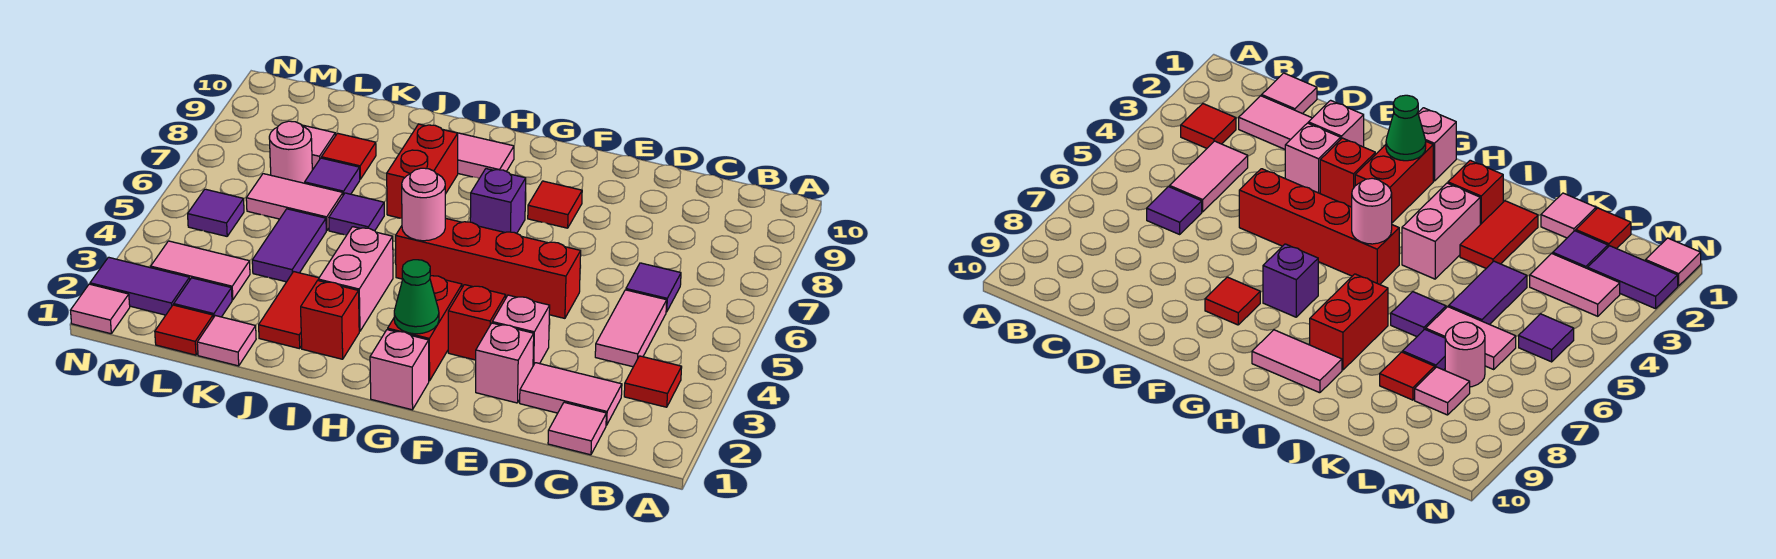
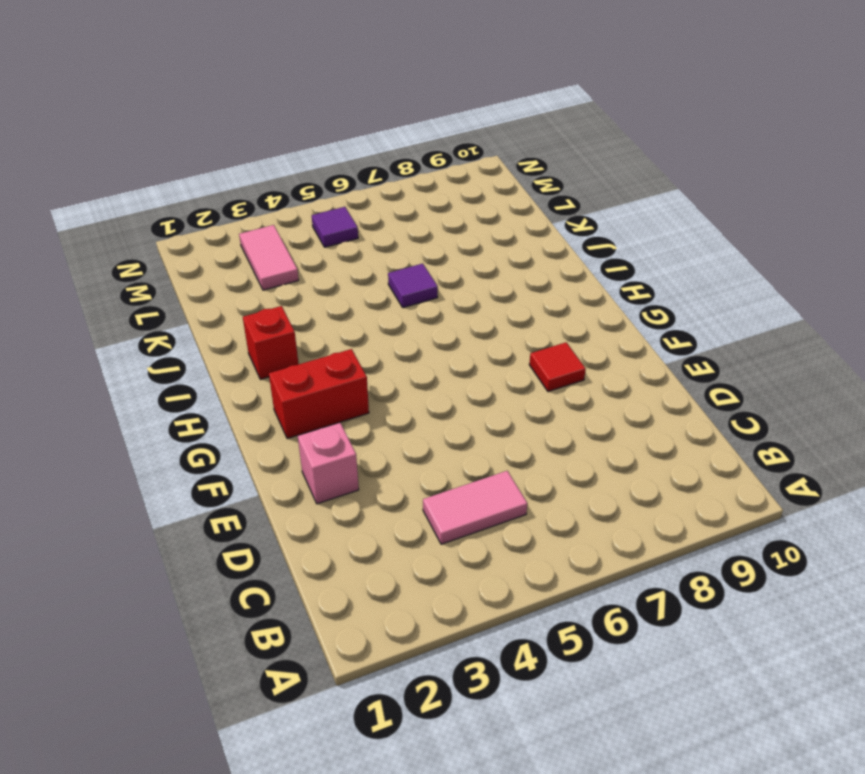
none -> red 1x1 tile [624,356,682,407]
none -> pink 1x1 tile [548,402,606,455]
none -> pink 1x2 tile [520,363,622,425]
none -> purple 1x1 tile [626,263,681,312]

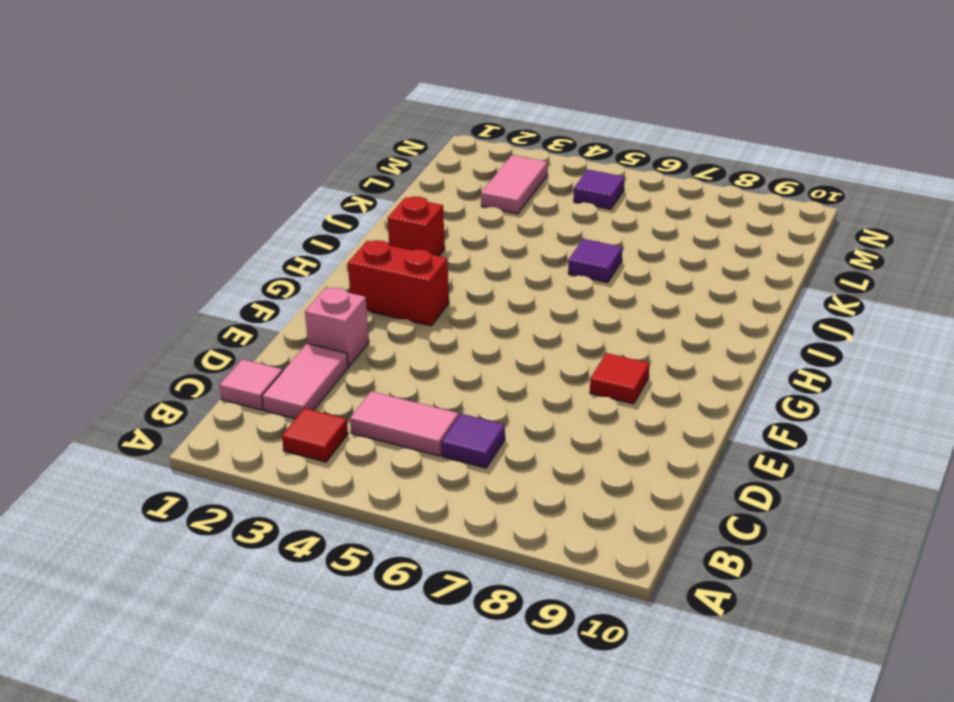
none -> pink 1x1 brick [492,295,550,366]
none -> red 1x4 brick [396,218,581,318]
none -> red 1x1 brick [448,285,506,360]
none -> pink 1x1 brick [370,330,429,410]

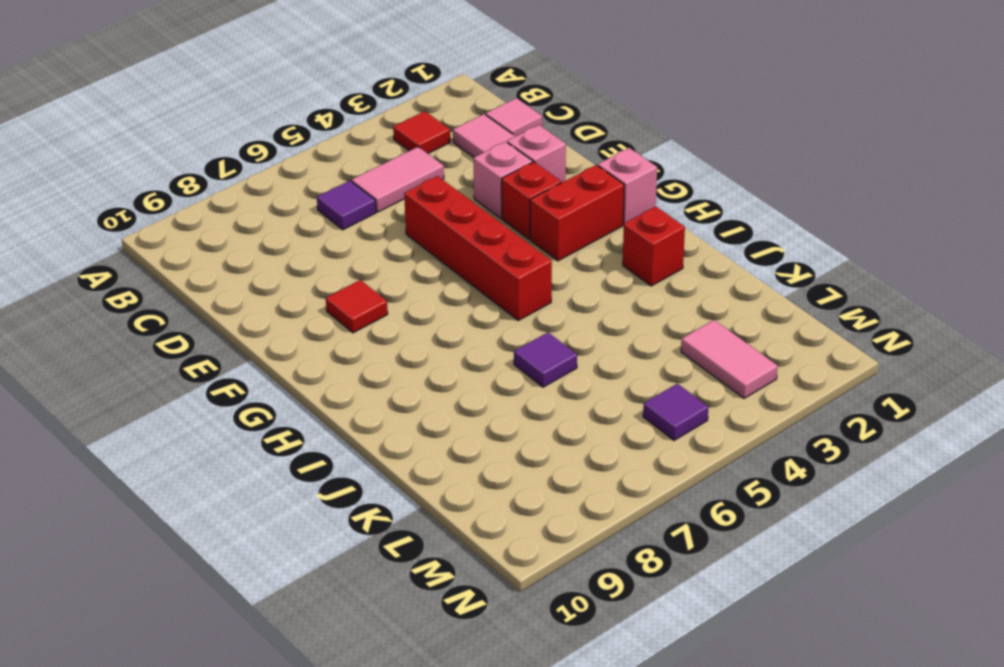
none -> purple 1x1 brick [470,169,526,233]
none -> pink 1x2 tile [442,129,514,178]
none -> pink 1x2 brick [318,227,393,331]
none -> red 1x2 brick [387,124,458,218]

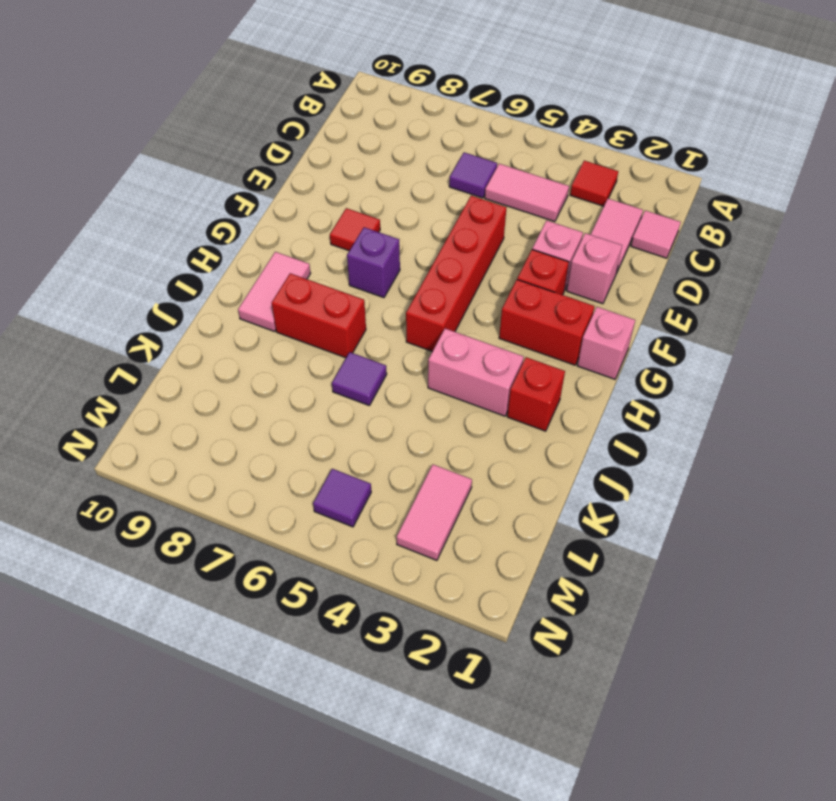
none -> red 1x2 tile [259,272,319,349]
none -> pink 1x1 tile [197,316,256,366]
none -> purple 1x2 tile [252,209,326,282]
none -> pink 1x2 tile [246,174,343,230]

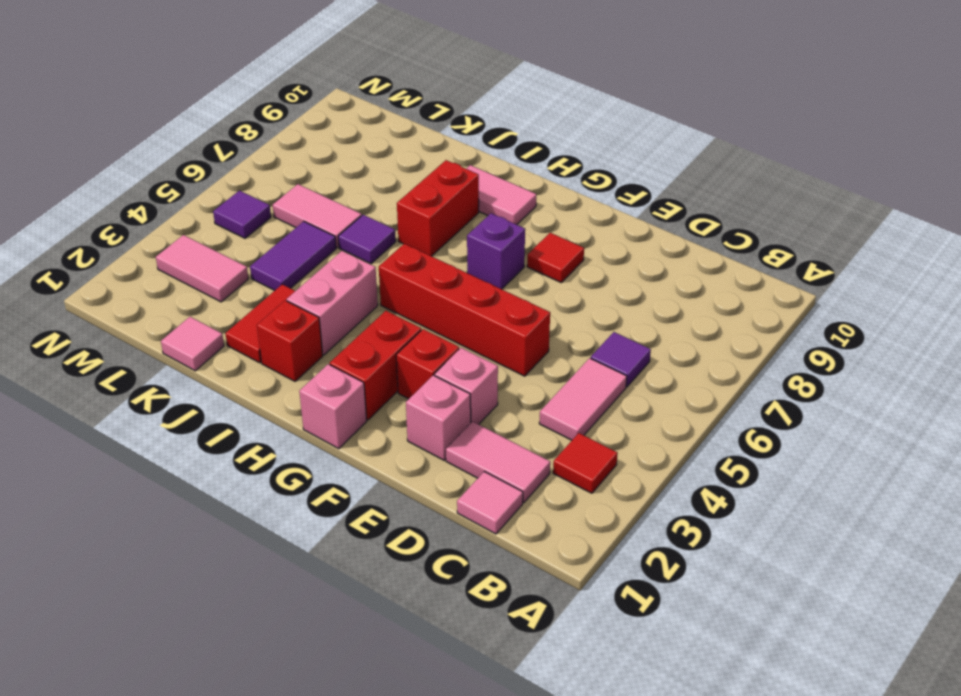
none -> purple 1x1 tile [305,158,360,195]
none -> red 1x1 tile [321,133,376,179]
none -> red 1x1 tile [155,305,213,355]
none -> purple 1x1 tile [174,278,232,318]

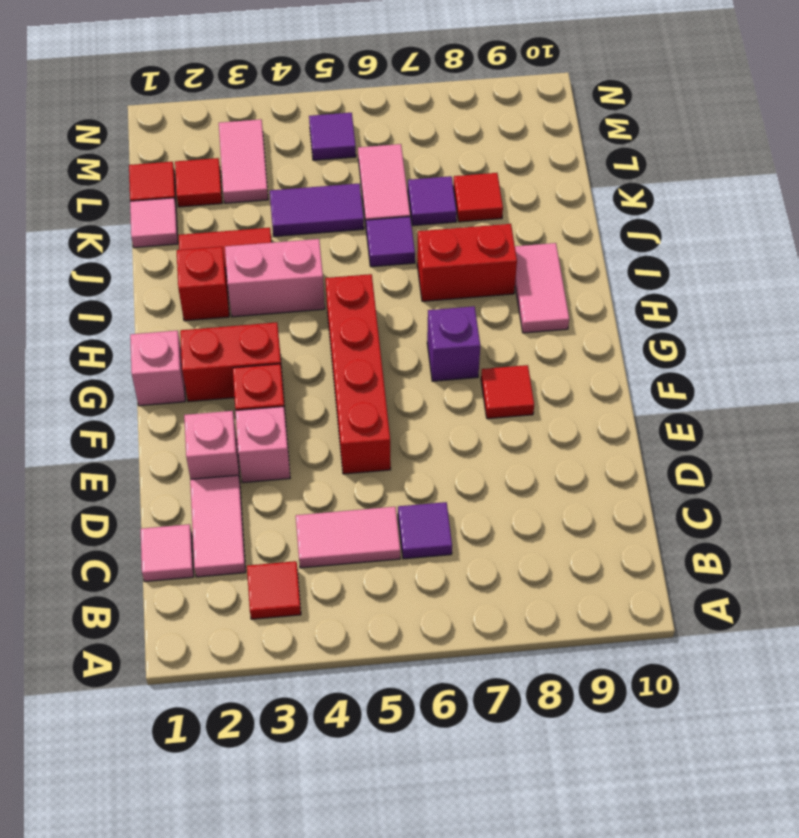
red 1x1 tile [175,158,222,207] -> purple 1x1 tile [174,278,232,318]
none -> pink 1x1 round brick [269,121,312,183]
none -> pink 1x1 tile [302,125,335,168]
none -> purple 1x2 tile [90,257,190,315]
none -> pink 1x1 tile [70,284,130,334]

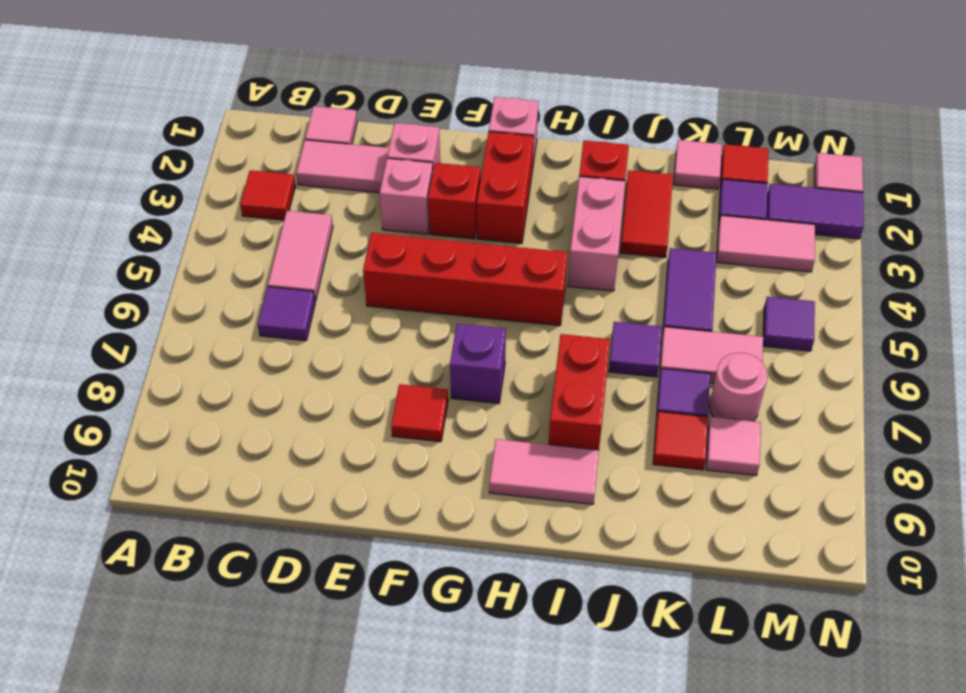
none -> green 1x1 cone [394,260,439,334]
none -> pink 1x1 round brick [402,168,445,241]

